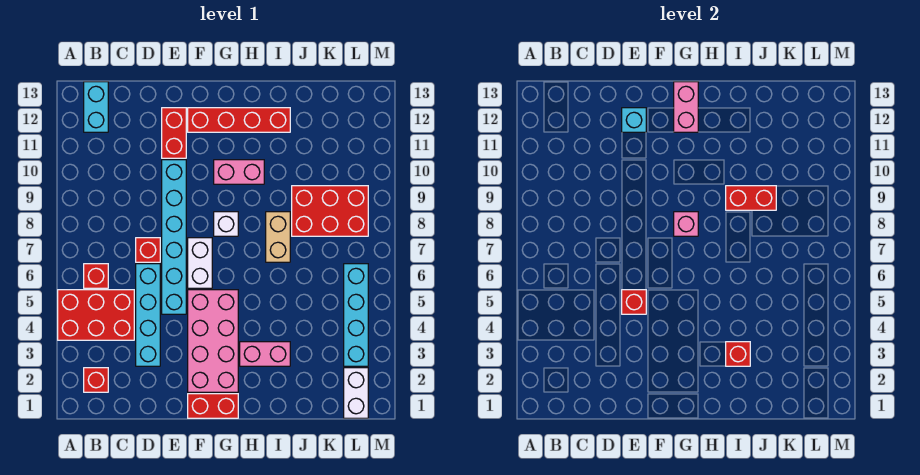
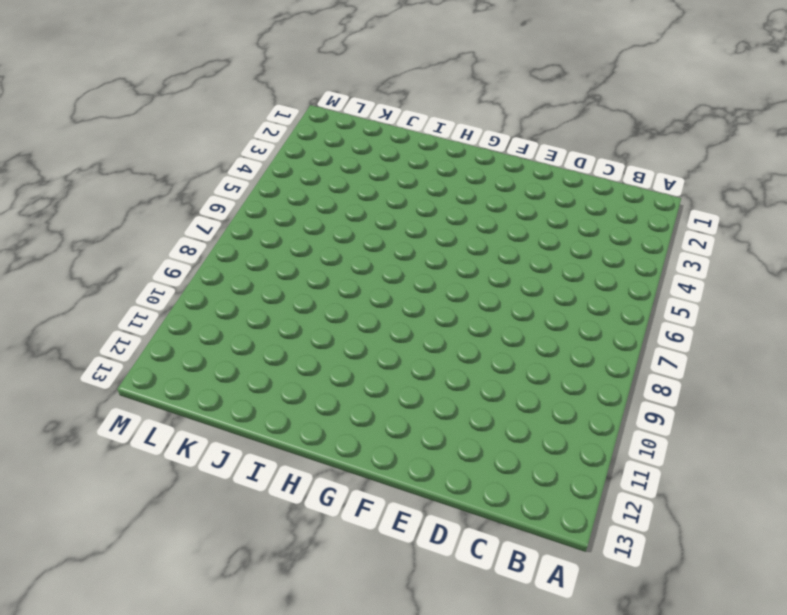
none -> red 2x3 brick [58,290,134,340]
none -> red 1x1 brick [84,368,108,392]
none -> red 1x1 brick [84,264,108,288]

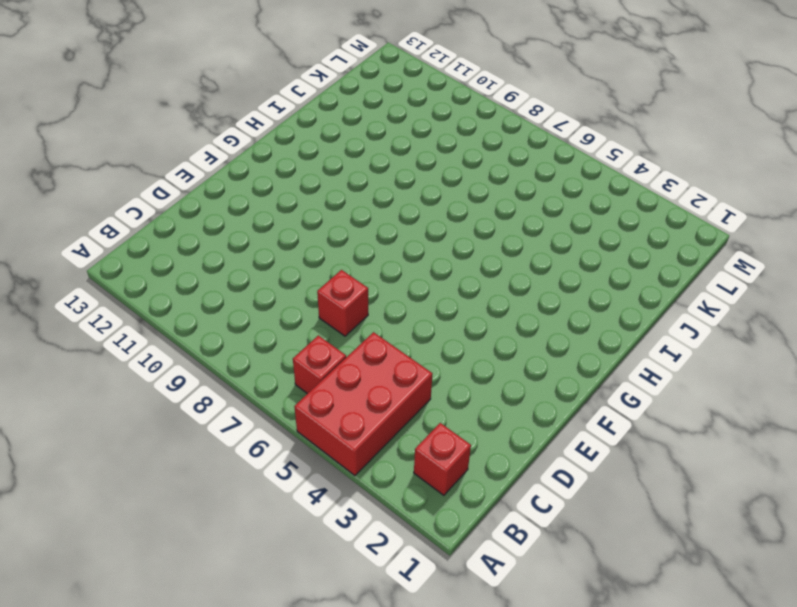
none -> cyan 1x2 brick [84,82,108,132]
none -> cyan 1x4 brick [136,264,160,366]
none -> cyan 1x6 brick [162,160,186,314]

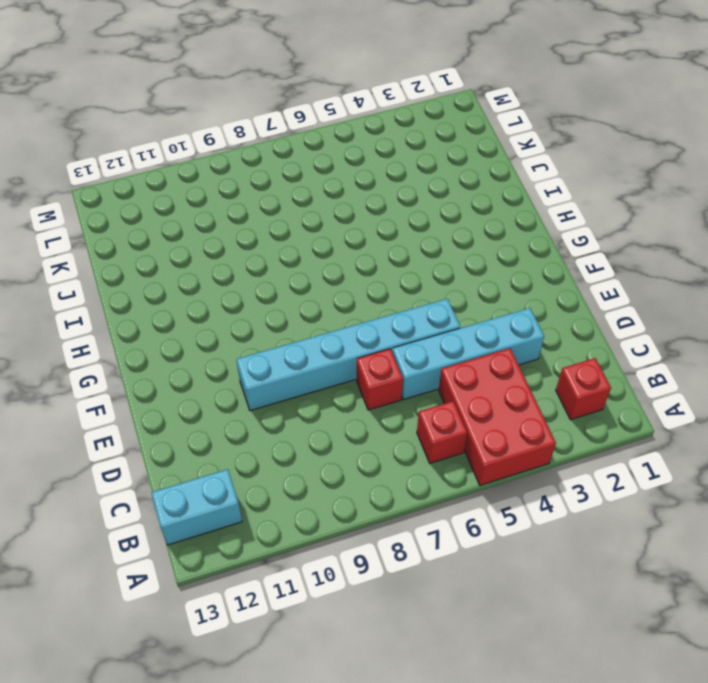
none -> red 1x2 brick [162,108,186,158]
none -> red 1x2 brick [188,394,238,418]
none -> pink 2x4 brick [188,290,238,392]

